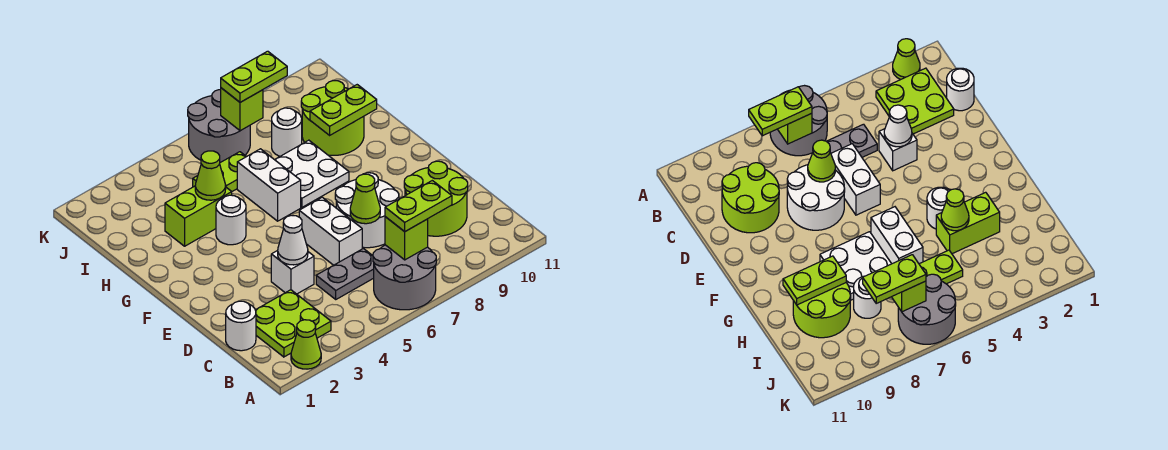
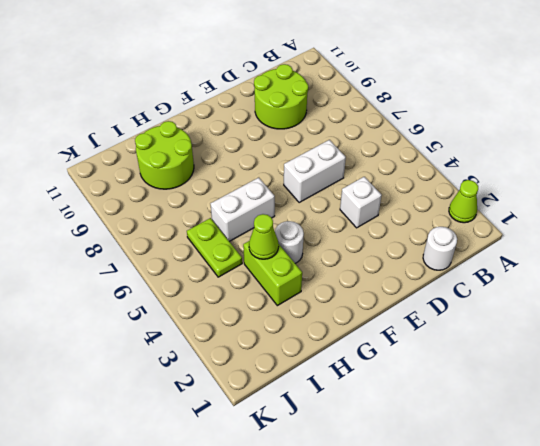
none -> grey 2x2 round brick [373,245,436,310]
none -> lime 2x2 plate [255,290,331,357]
none -> grey 1x2 plate [316,249,374,299]

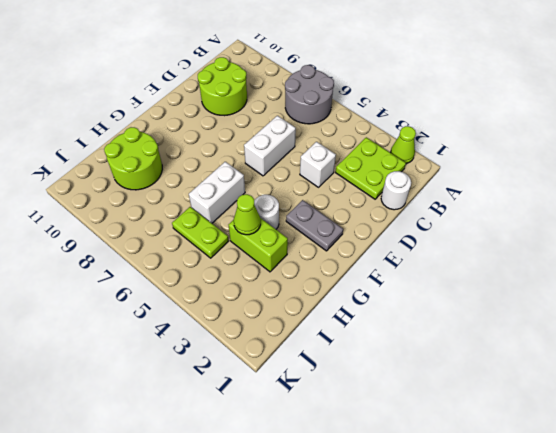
grey 1x2 plate [286,200,343,251] -> grey 1x2 plate moved to [316,249,374,299]
none -> white 2x2 round brick [335,173,399,248]
none -> white 2x2 plate [275,140,349,207]
none -> white 1x1 round brick [272,108,302,156]

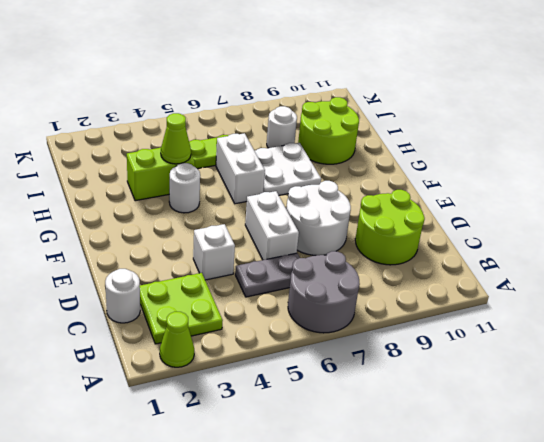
none -> grey 2x2 round brick [188,90,250,163]
none -> lime 1x1 brick [385,217,428,260]
none -> white 1x1 cone [278,215,308,265]

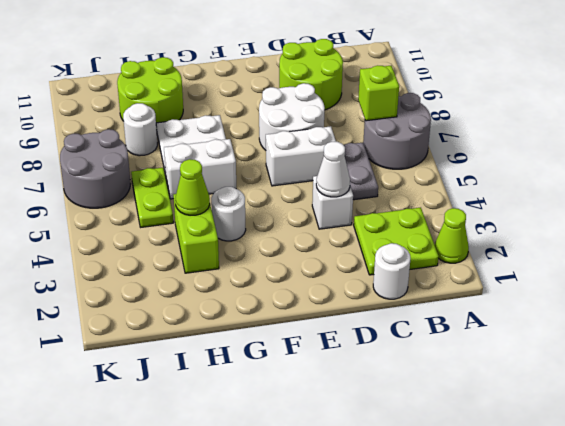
none -> lime 1x1 cone [350,174,380,224]
none -> lime 1x2 plate [310,85,377,135]
none -> lime 1x1 brick [221,88,263,131]

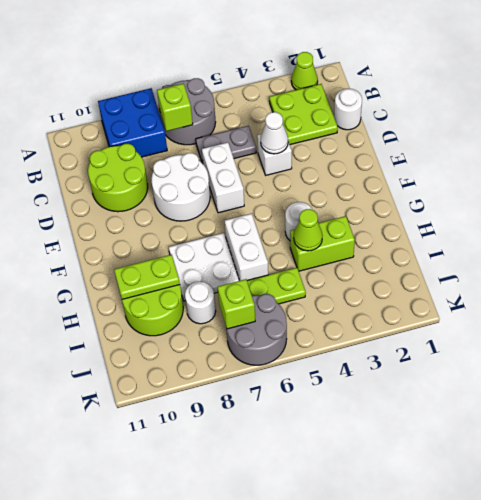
blue 2x2 brick [98,88,167,157] -> none
none -> lime 1x1 cone [350,174,380,224]
none -> lime 1x2 plate [385,180,452,232]
none -> lime 1x2 plate [221,51,287,102]

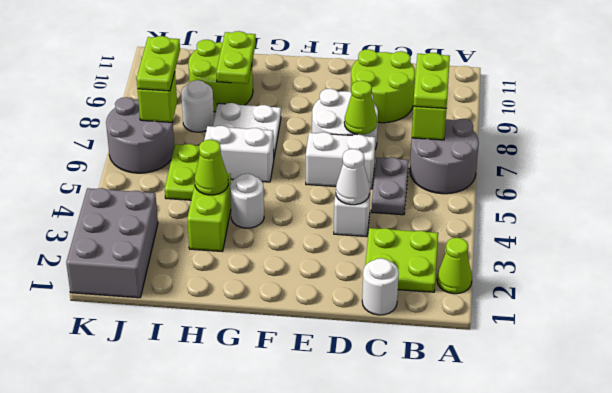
grey 2x3 brick [66,188,158,298] -> none

